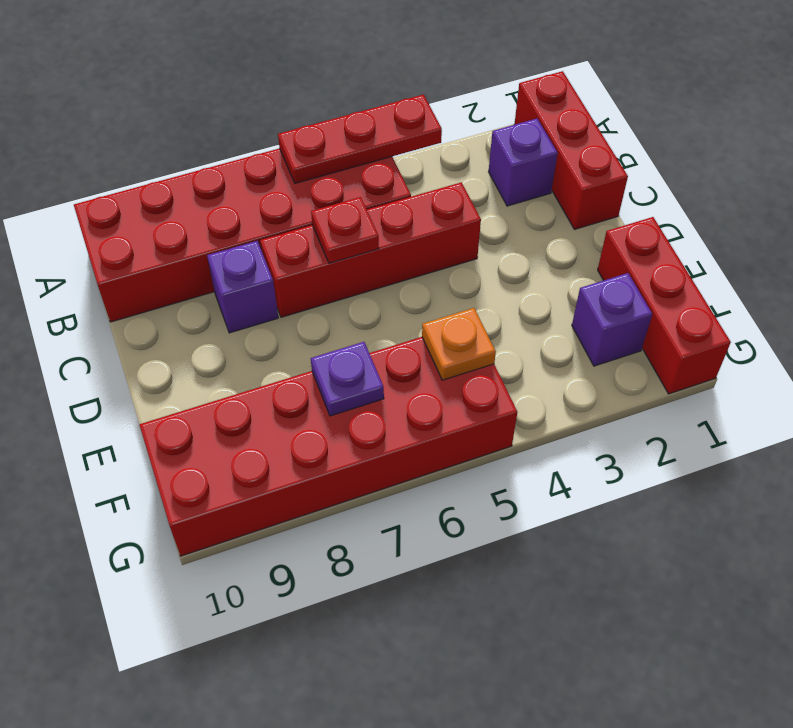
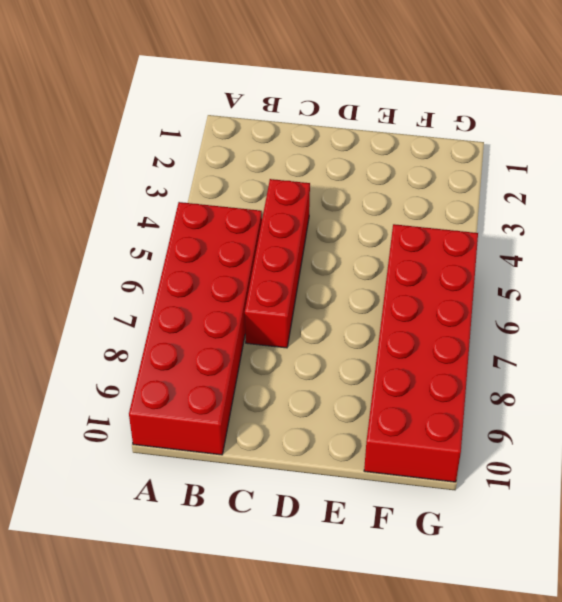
none -> red 1x3 brick [514,71,628,229]
none -> purple 1x1 brick [489,119,558,206]
none -> purple 1x1 brick [207,241,278,333]

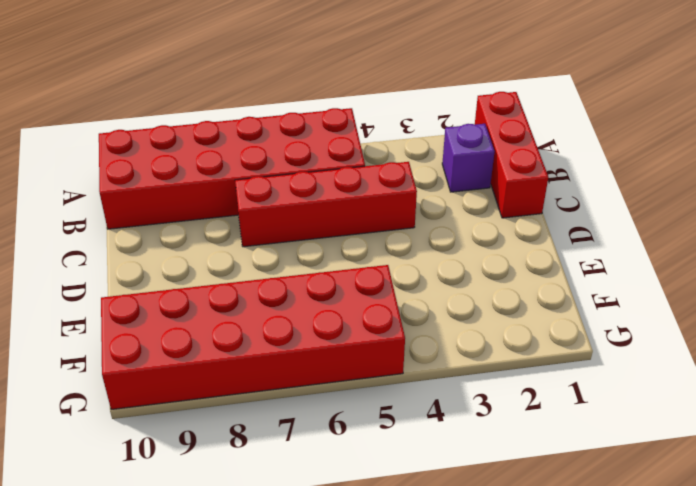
none -> purple 1x1 brick [207,241,278,333]
none -> red 1x3 brick [598,217,731,394]
none -> purple 1x1 brick [572,273,652,366]

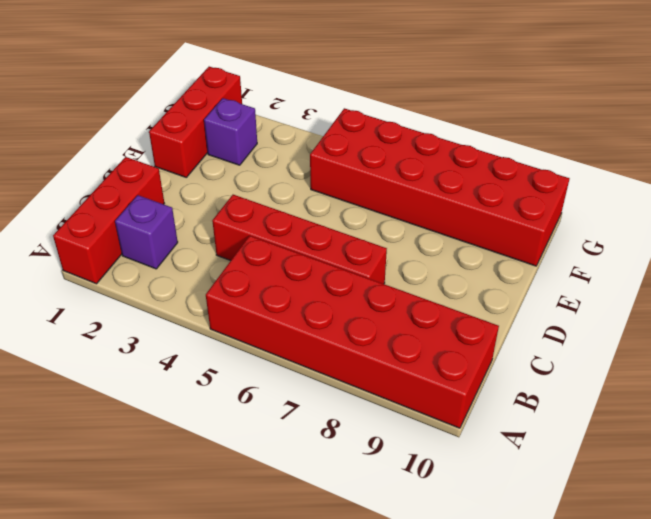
none -> purple 1x1 brick [207,241,278,333]
none -> red 1x3 plate [278,95,442,183]
none -> red 1x1 plate [311,197,379,263]

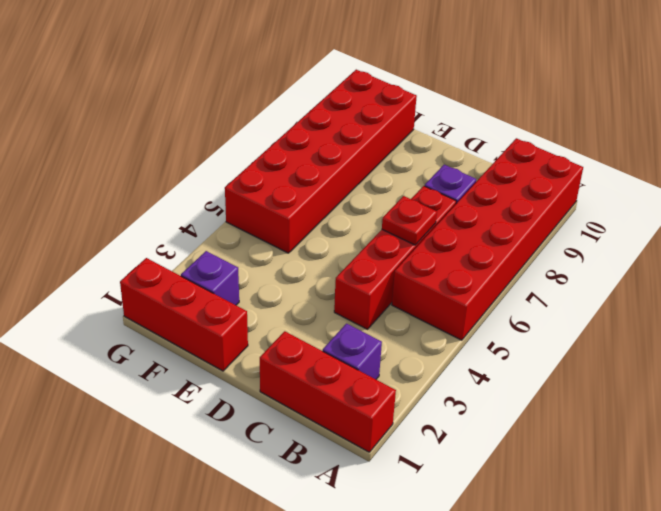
none -> red 1x3 plate [278,95,442,183]
none -> orange 1x1 plate [422,308,496,380]
none -> purple 1x1 plate [311,342,384,416]

